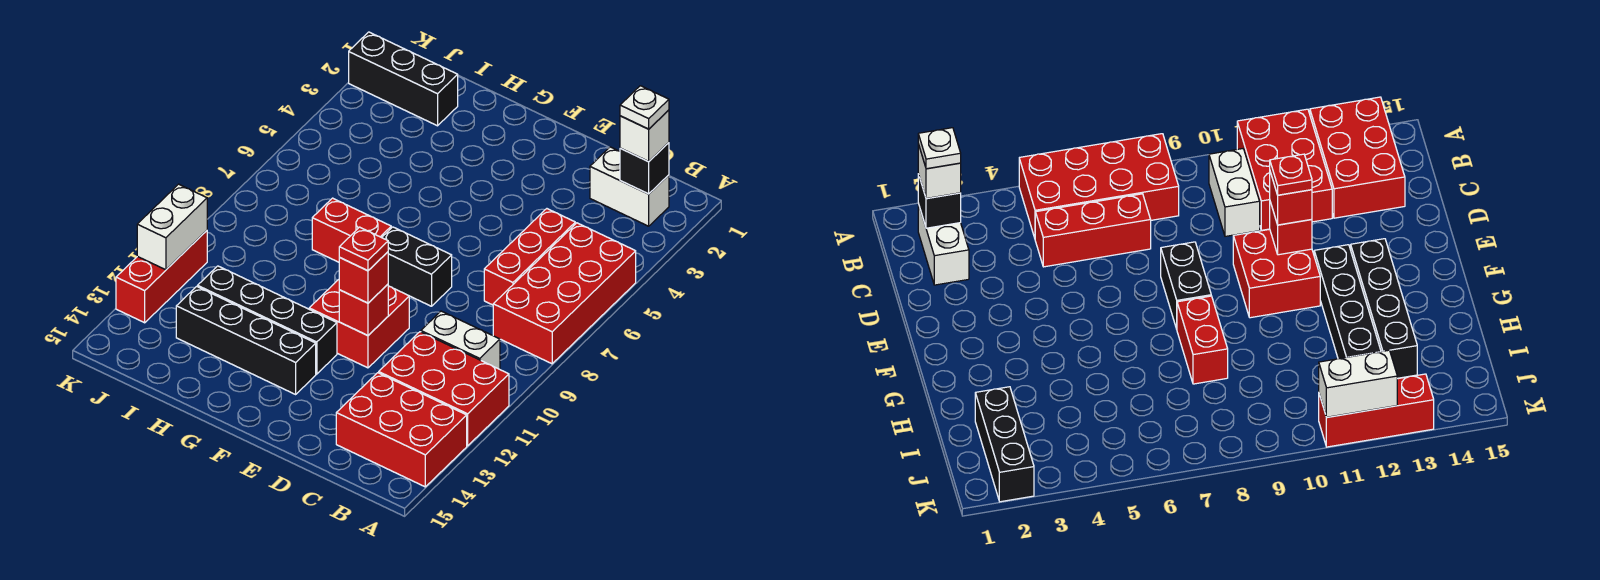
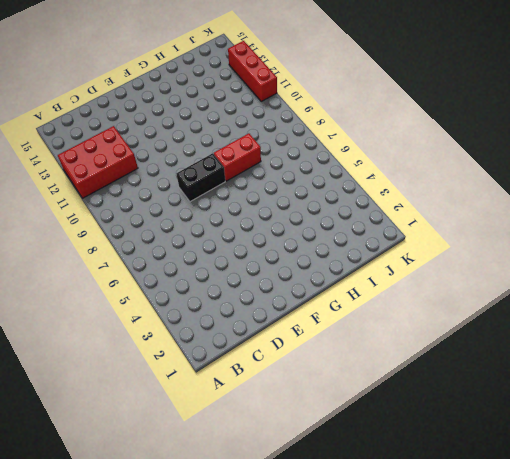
none -> red 2x4 brick [493,223,636,364]
none -> red 2x3 brick [336,373,467,487]
none -> white 1x2 brick [590,147,669,226]

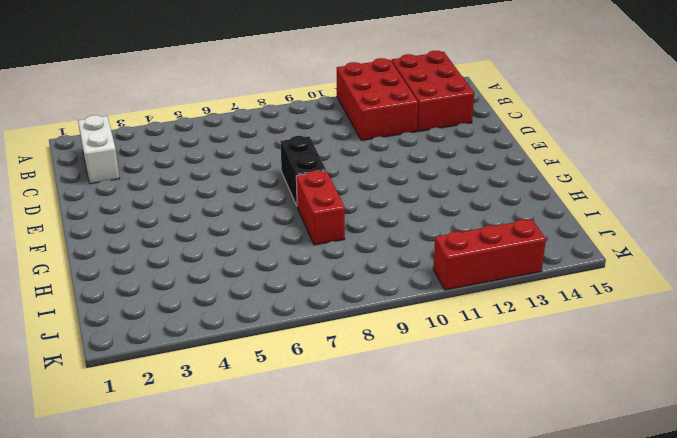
none -> red 2x4 brick [493,223,636,364]
none -> white 1x2 brick [421,311,500,369]
none -> red 1x3 brick [484,209,575,305]

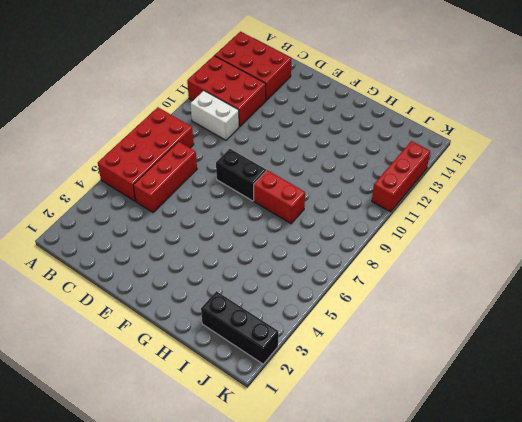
none -> white 1x2 brick [590,147,669,226]
none -> red 2x2 brick [309,280,409,368]
none -> black 1x4 brick [198,266,337,374]

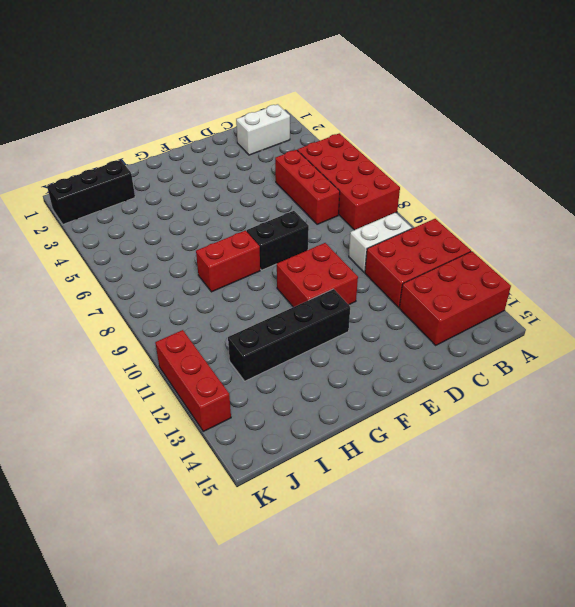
none -> black 1x4 brick [176,286,316,394]
none -> black 1x1 brick [620,143,669,194]
none -> red 1x1 brick [339,284,388,335]

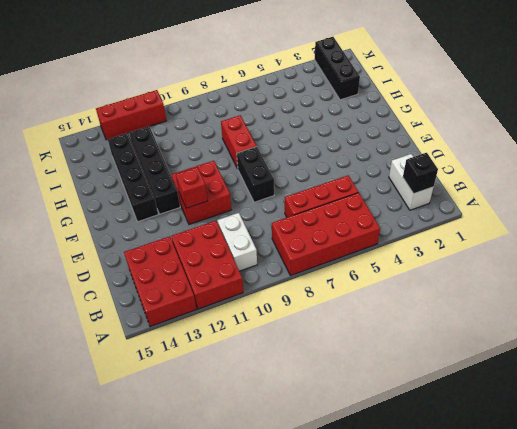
none -> white 1x2 brick [137,184,207,270]
none -> white 1x1 brick [620,110,669,161]
none -> red 1x1 brick [339,252,388,303]

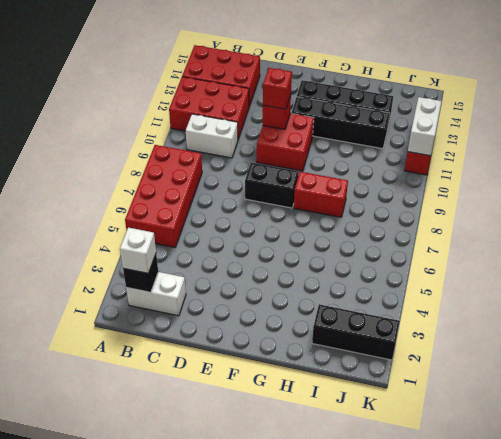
none -> red 1x3 brick [484,209,575,305]
none -> white 1x1 plate [620,86,669,129]
none -> red 1x1 plate [339,227,388,271]

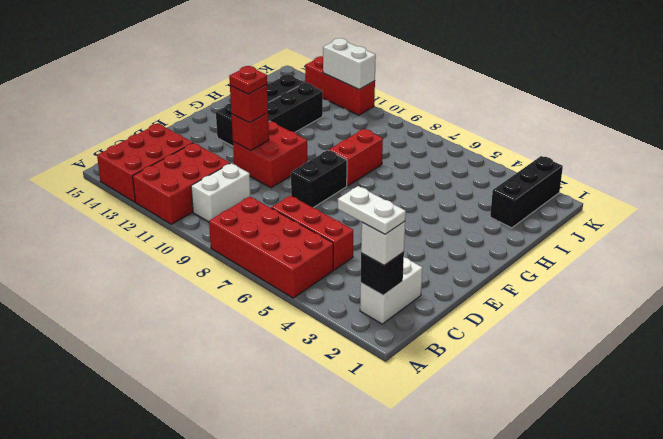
white 1x2 plate [338,186,406,234] -> white 1x1 plate [620,86,669,129]

